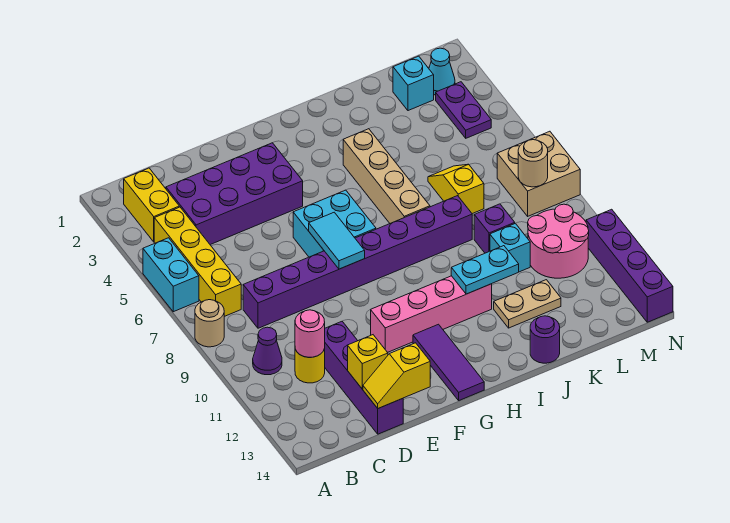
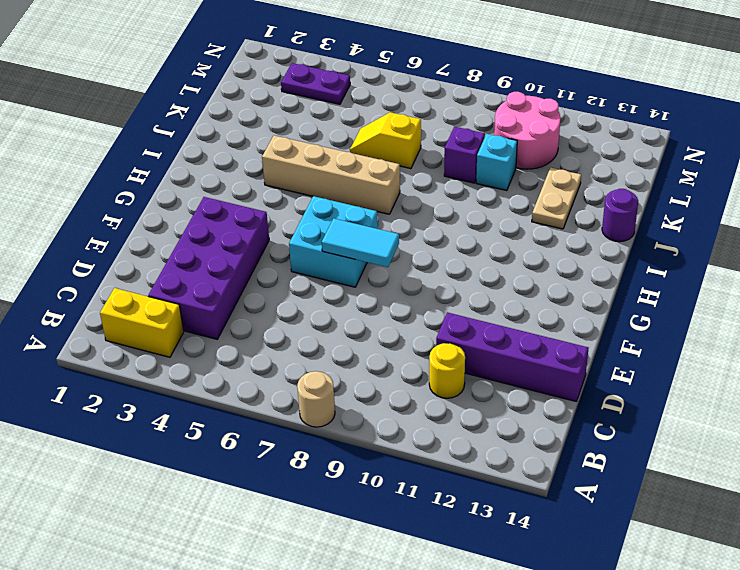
none -> cyan 1x2 brick [143,238,199,312]
none -> yellow 1x4 brick [154,207,241,317]
none -> purple 1x1 cone [253,327,282,375]
none -> purple 1x8 brick [243,196,472,328]

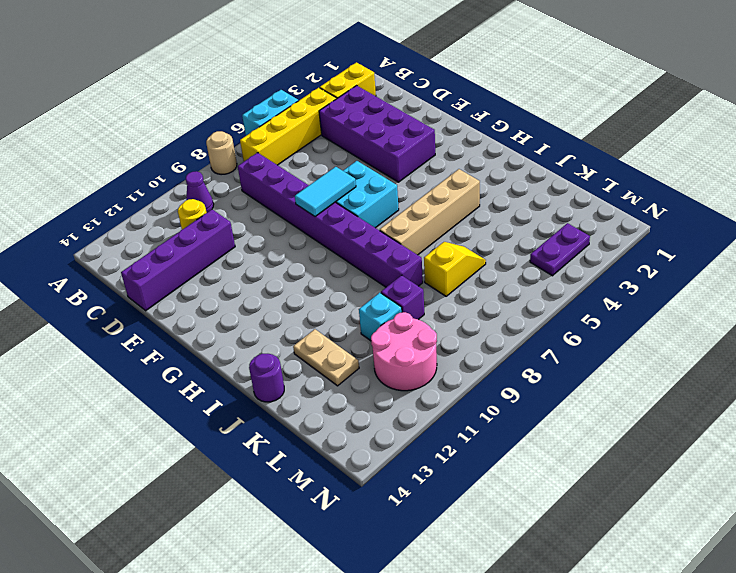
none -> pink 1x4 brick [371,276,492,352]
none -> purple 1x3 tile [413,324,484,400]
none -> cyan 1x1 brick [393,56,434,111]
none -> cyan 1x1 cone [429,48,455,95]

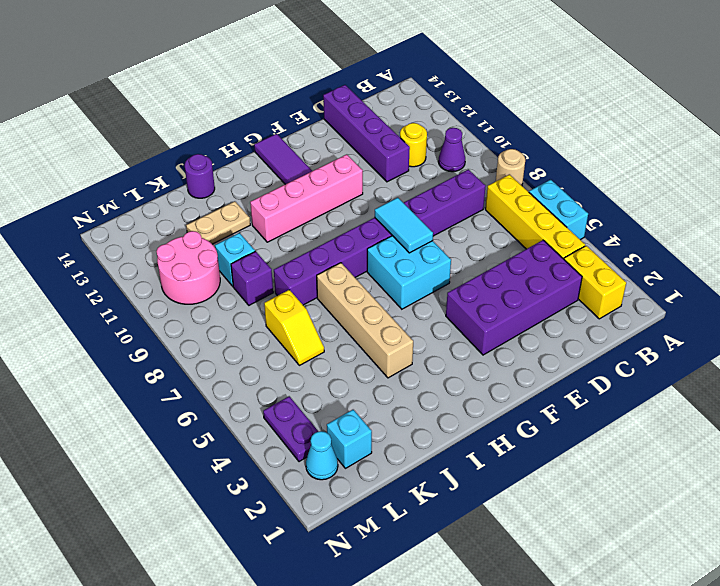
none -> tan 2x2 brick [497,131,580,216]
none -> purple 1x4 brick [586,209,673,322]
none -> pink 1x1 round brick [295,310,325,357]
none -> yellow 1x1 brick [348,335,388,389]

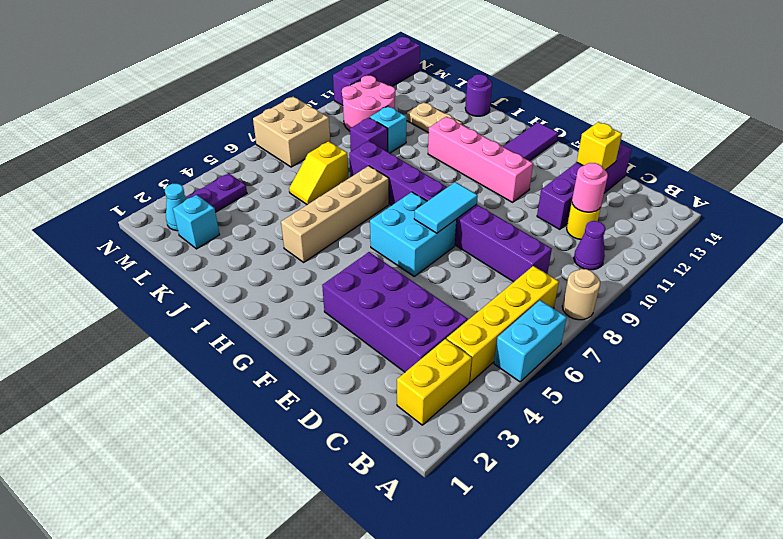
none -> yellow 1x2 slope [363,343,430,408]
none -> cyan 1x2 plate [451,246,519,294]
none -> tan 1x1 round brick [518,140,548,187]

